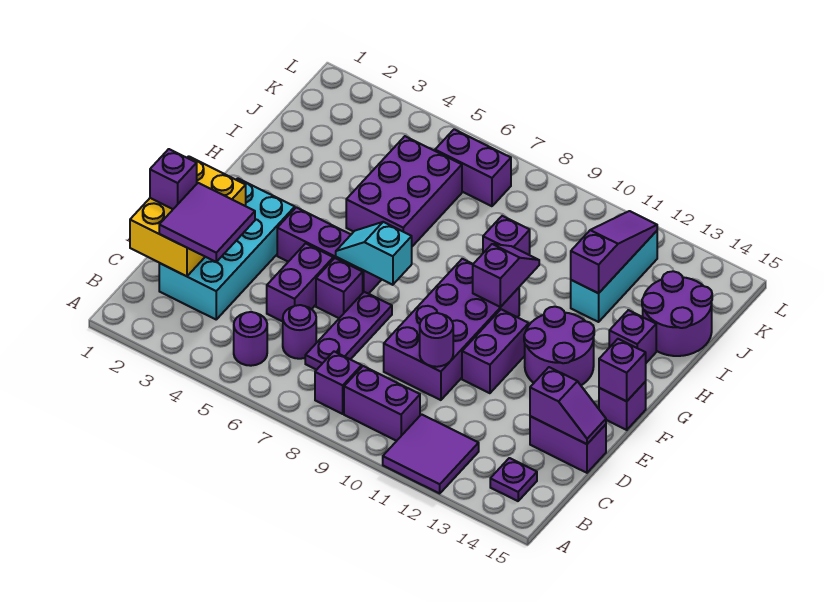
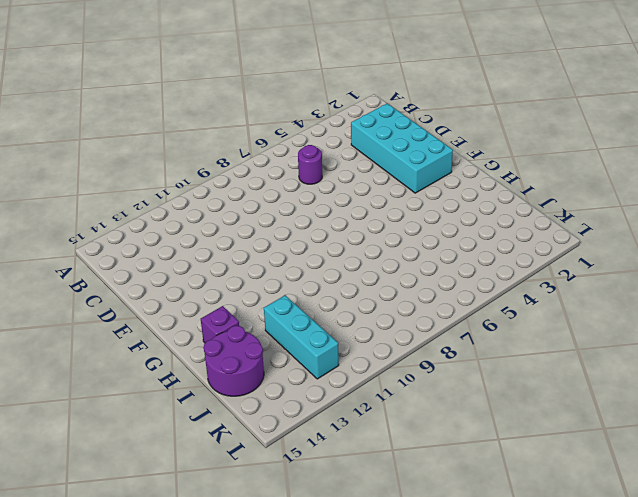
none -> purple 2x2 tile [383,414,479,493]
none -> purple 1x1 round brick [234,312,267,366]
none -> purple 1x1 brick [315,352,362,414]
none -> purple 1x2 brick [344,366,420,441]

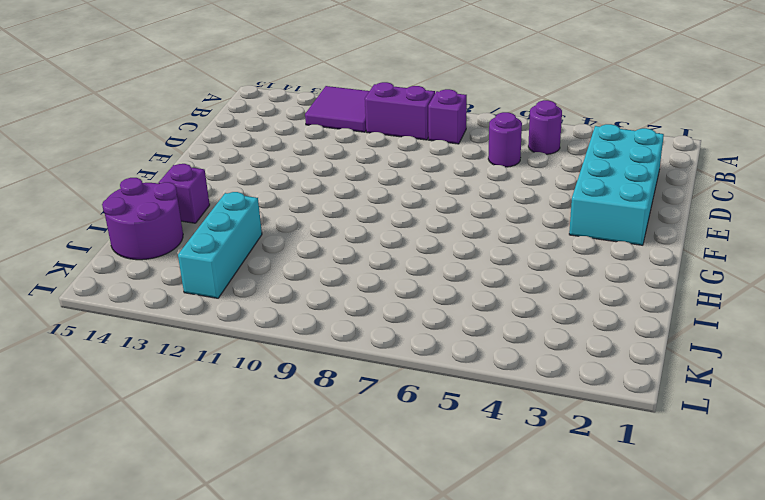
none -> purple 1x1 plate [490,458,537,501]
none -> purple 1x3 plate [305,292,392,370]
none -> purple 1x2 brick [267,243,333,321]
none -> purple 2x4 brick [384,259,519,400]

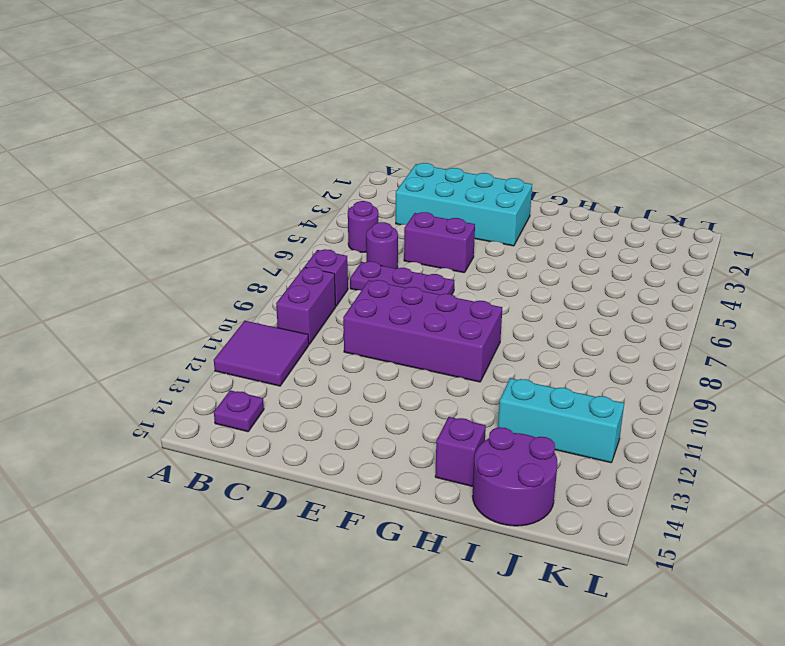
none -> purple 1x2 brick [530,416,606,473]
none -> purple 1x1 brick [316,258,363,318]
none -> purple 1x2 brick [462,309,529,393]
none -> purple 1x3 brick [277,207,382,294]

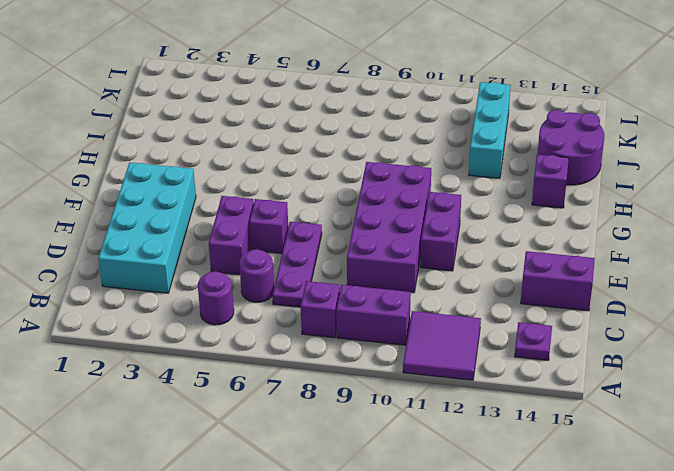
none -> purple 1x3 brick [277,207,382,294]
none -> purple 2x2 round brick [524,307,594,385]
none -> purple 1x1 brick [599,382,646,430]
none -> purple 2x3 brick [346,136,462,246]

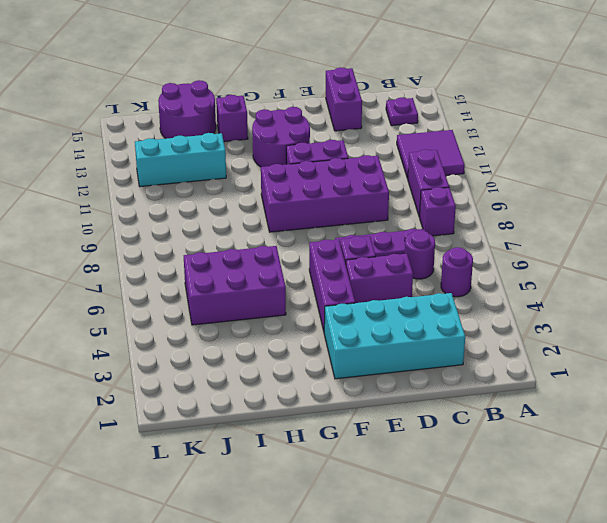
none -> purple 1x1 brick [599,382,646,430]
none -> purple 1x1 brick [483,216,530,255]
none -> purple 1x2 brick [435,129,511,206]
none -> yellow 2x3 brick [130,156,246,276]

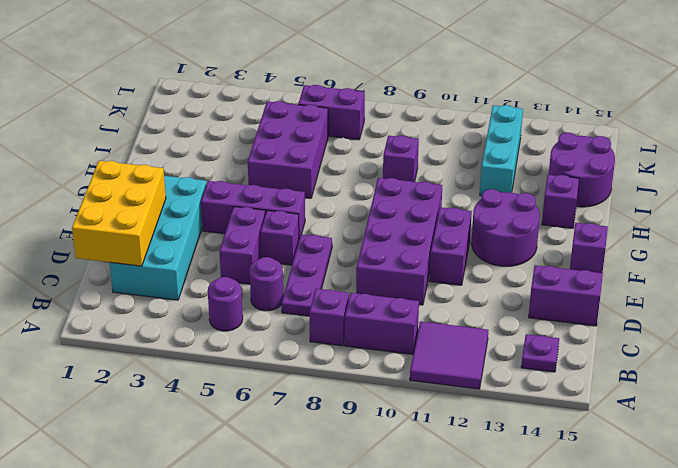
none -> purple 1x1 round brick [420,313,453,367]
none -> purple 1x2 slope [530,367,606,444]
none -> cyan 1x2 slope [336,222,412,285]
none -> purple 1x1 brick [599,339,646,401]

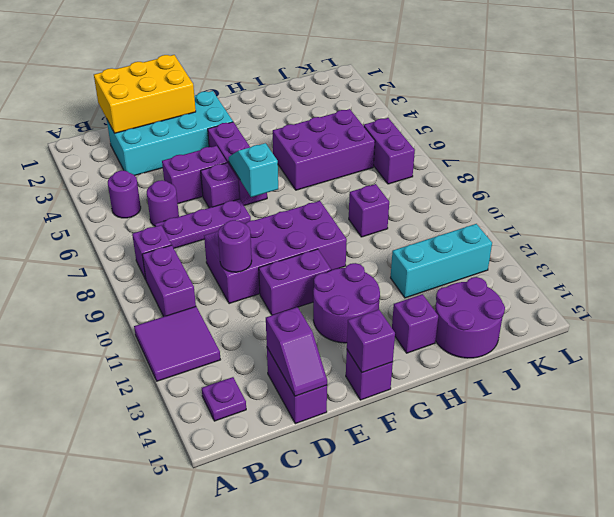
none -> purple 1x2 slope [473,244,539,307]
none -> purple 1x3 slope [571,211,657,293]
none -> purple 2x2 tile [159,183,255,262]
none -> purple 1x1 brick [150,149,197,209]

